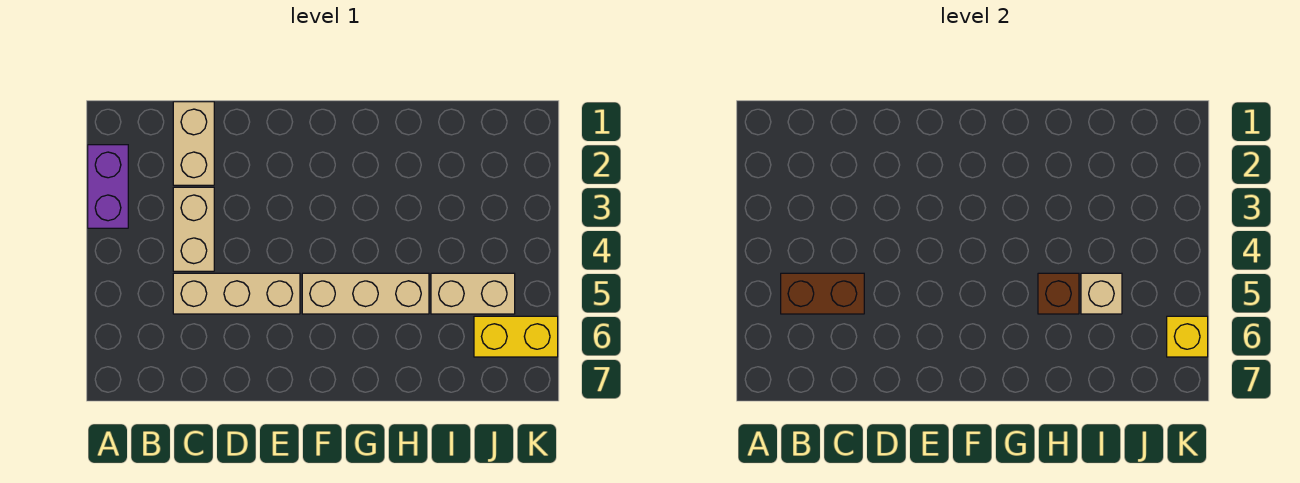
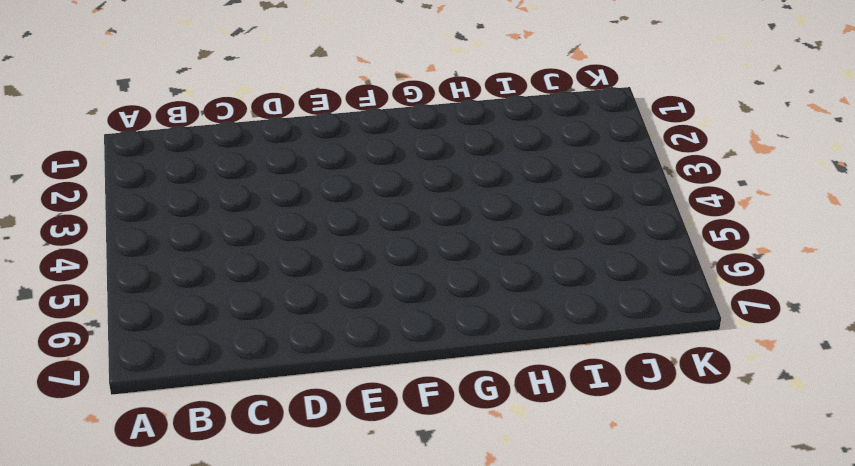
none -> purple 1x2 brick [88,145,128,228]
none -> tan 1x2 brick [173,102,214,185]

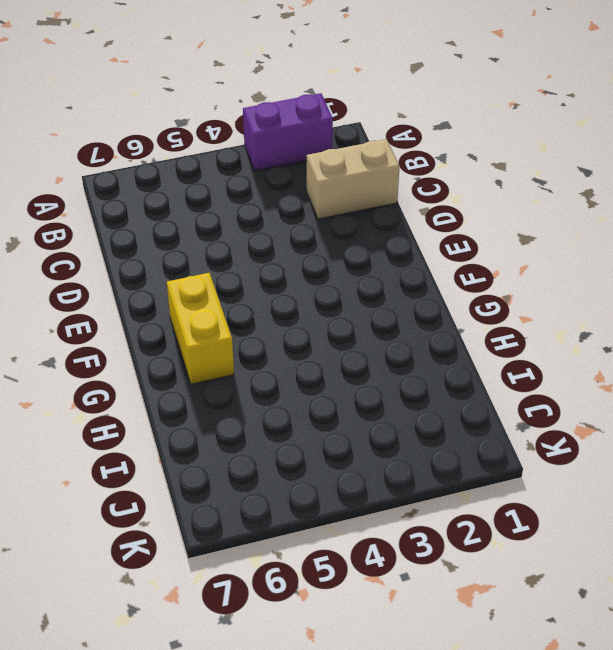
yellow 1x2 brick [167,273,234,384] -> yellow 1x2 brick moved to [474,316,558,357]
none -> tan 1x2 brick [173,187,214,271]
none -> tan 1x3 brick [173,273,300,314]

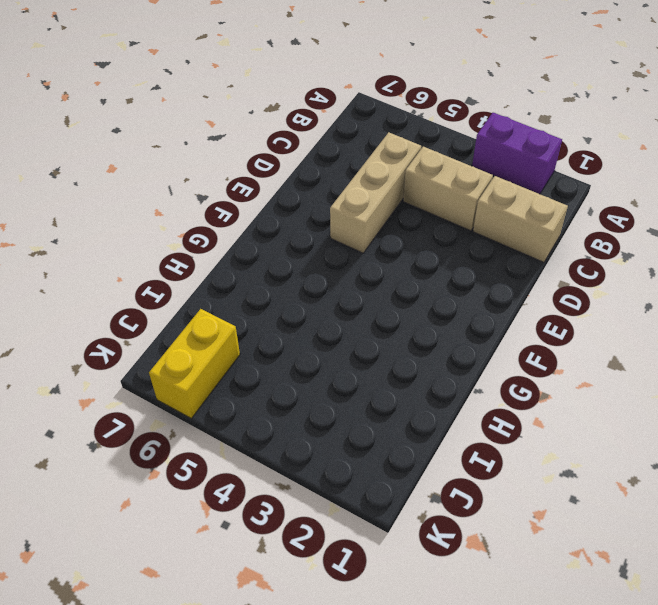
none -> tan 1x3 brick [302,273,429,314]
none -> tan 1x2 brick [431,273,515,314]

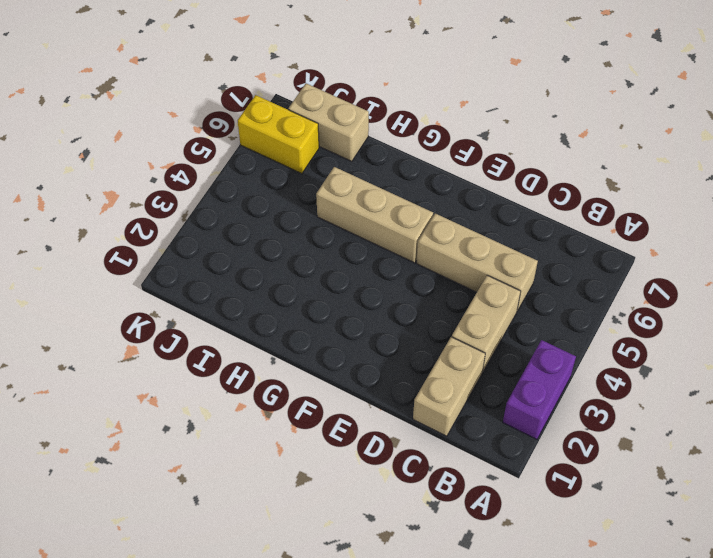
tan 1x2 brick [288,83,369,161] -> tan 1x2 brick moved to [431,273,515,314]
none -> brown 1x2 brick [781,273,864,314]
none -> brown 1x1 brick [1038,273,1079,314]

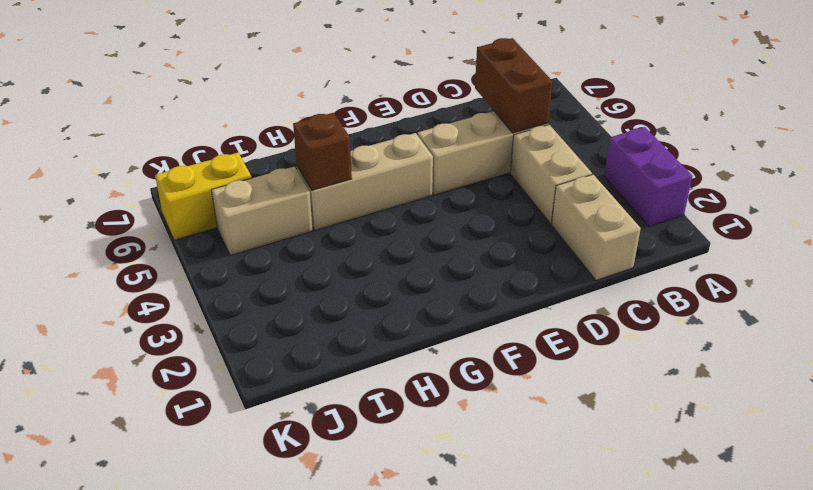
brown 1x2 brick [475,38,553,133] -> brown 1x2 brick turned to [781,273,864,314]
none -> tan 1x1 brick [1081,273,1122,314]
none -> yellow 1x1 brick [1167,316,1208,357]

